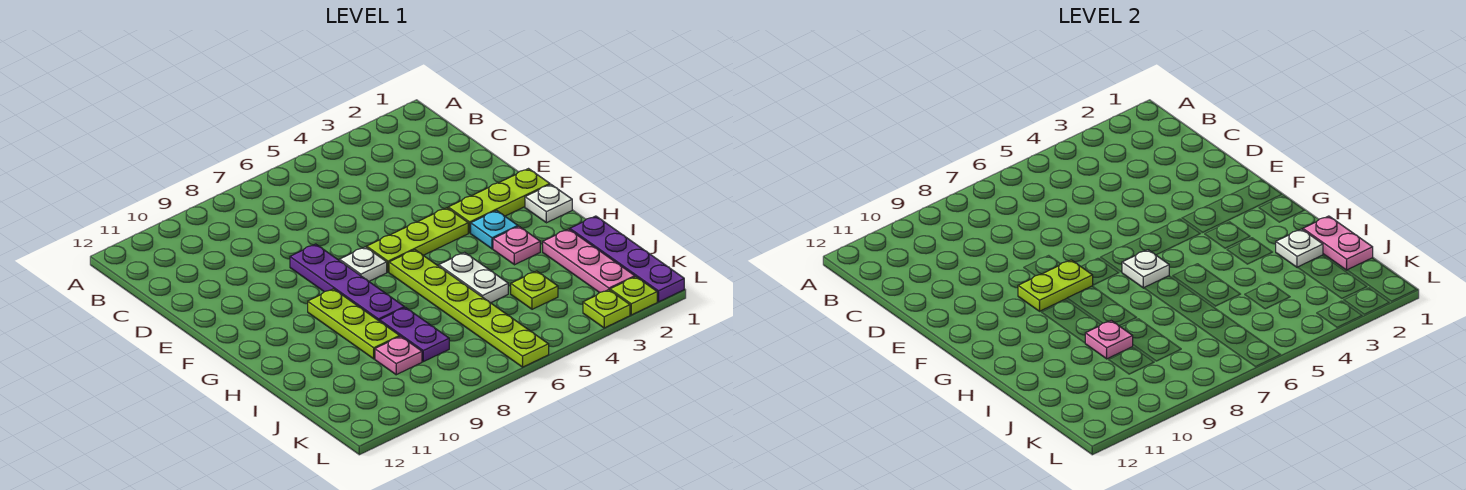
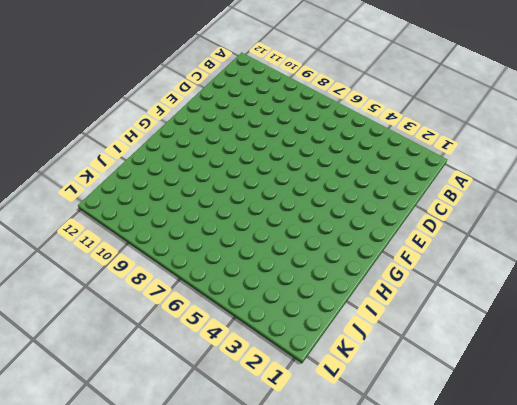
none -> purple 1x4 plate [290,244,404,321]
none -> lime 1x3 plate [448,169,550,233]
none -> lime 1x3 plate [367,208,468,272]

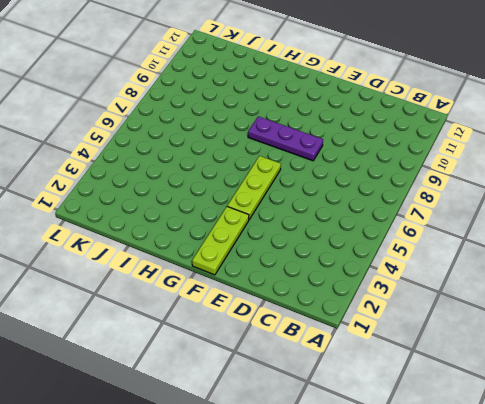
purple 1x3 plate [248,116,323,161] -> purple 1x4 plate [290,244,404,321]
none -> white 1x1 plate [340,247,387,281]
none -> white 1x1 plate [525,185,572,223]
none -> cyan 1x1 plate [471,211,518,249]

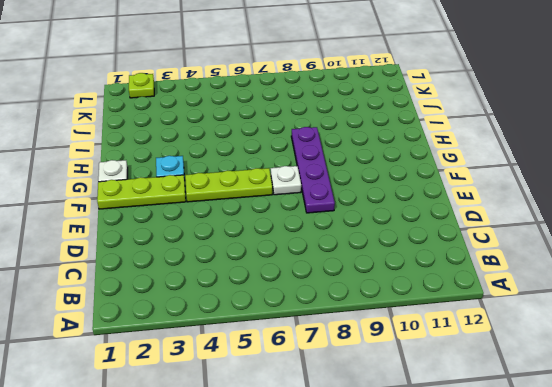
none -> lime 1x6 plate [389,250,549,367]
none -> lime 1x3 plate [308,289,400,359]
none -> pink 1x1 plate [493,226,540,265]

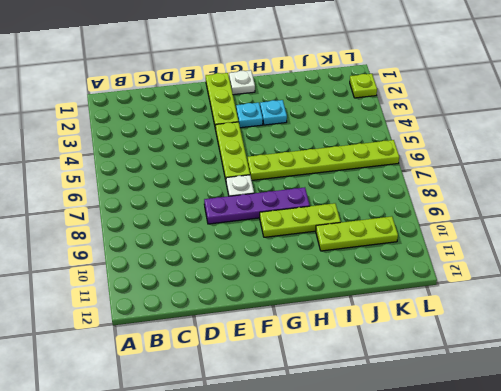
cyan 1x1 plate [260,100,287,125] -> pink 1x1 plate [493,226,540,265]
lime 1x3 plate [316,216,398,251] -> none
none -> white 1x2 plate [439,252,508,303]
none -> purple 1x4 plate [570,216,684,302]
none -> pink 1x3 plate [543,229,635,293]

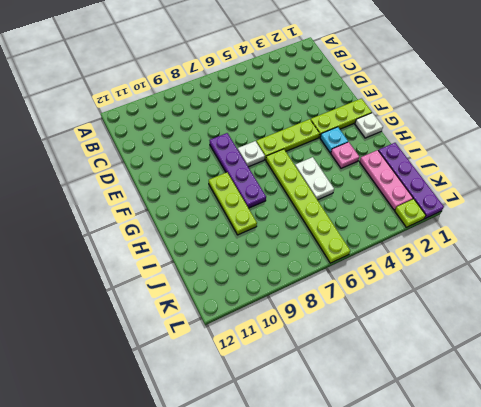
none -> purple 1x2 plate [380,308,449,362]
none -> lime 1x1 plate [511,271,558,309]
none -> pink 1x1 plate [375,336,422,375]

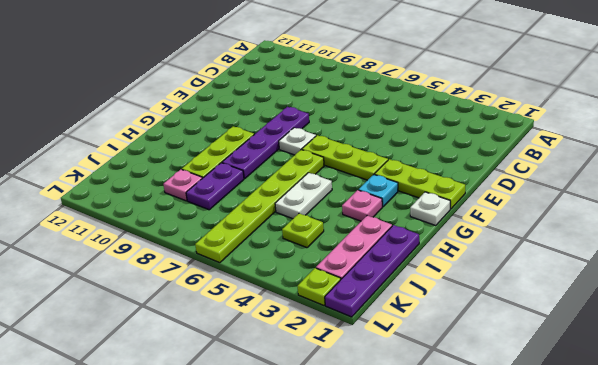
none -> lime 1x1 plate [583,290,630,328]
none -> lime 1x2 plate [1018,260,1093,311]
none -> white 1x1 plate [1122,250,1169,288]

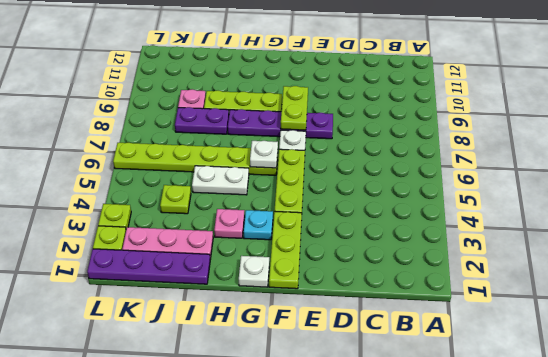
none -> pink 1x2 plate [1303,216,1373,270]
none -> white 1x1 plate [1276,229,1323,267]
none -> pink 1x1 plate [1085,321,1133,359]

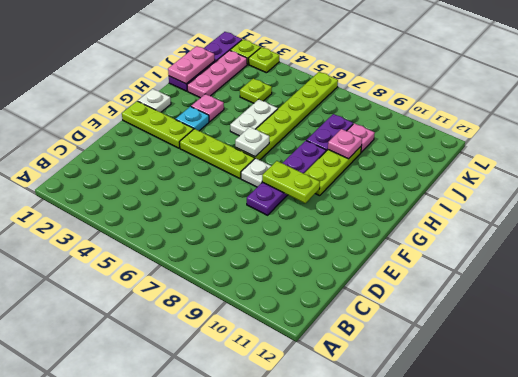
none -> white 1x1 plate [1276,229,1323,267]

